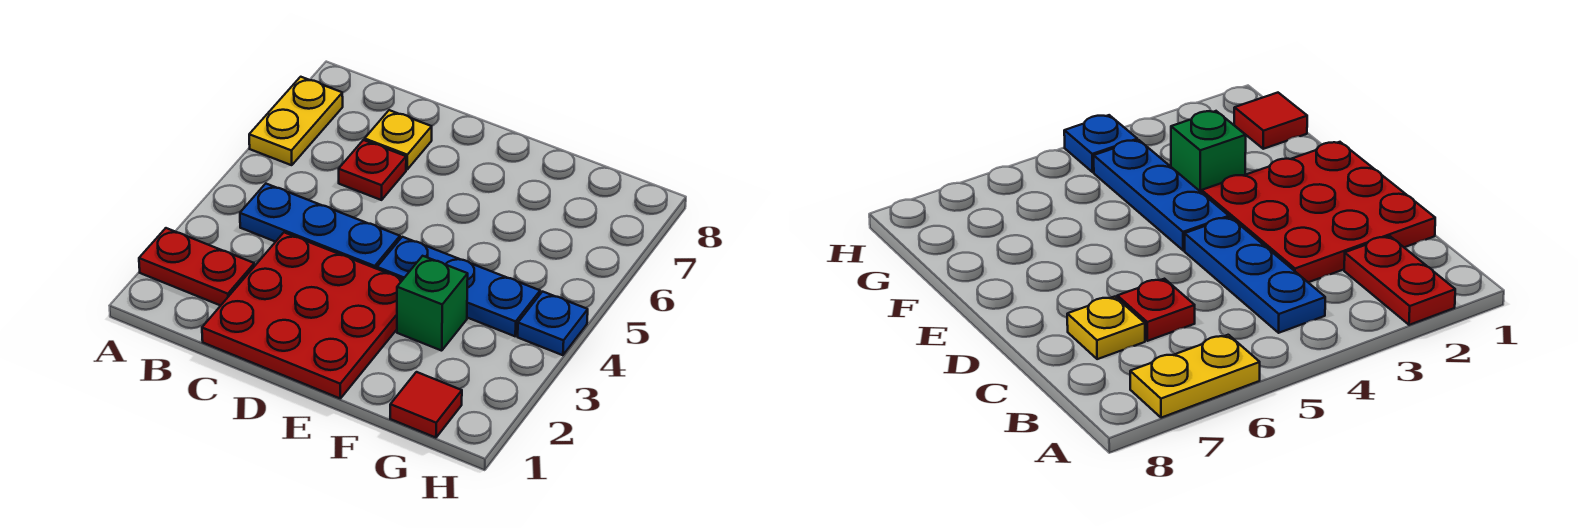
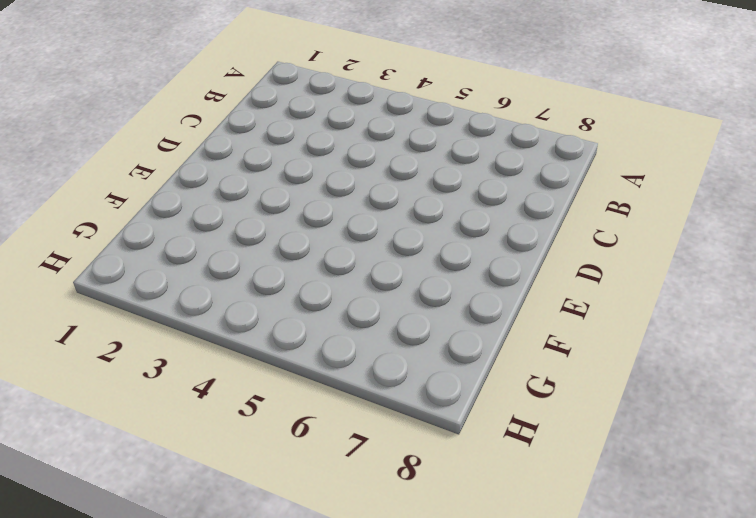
none -> red 1x2 plate [139,228,254,306]
none -> yellow 1x2 plate [249,77,343,165]

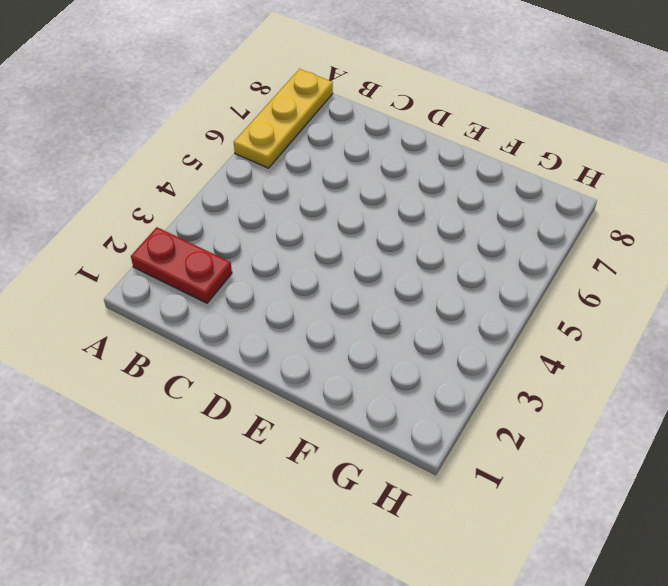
yellow 1x3 plate [234,69,333,168] -> yellow 1x2 plate [249,77,343,165]
none -> blue 1x3 plate [240,184,400,269]
none -> red 3x3 plate [202,232,403,399]

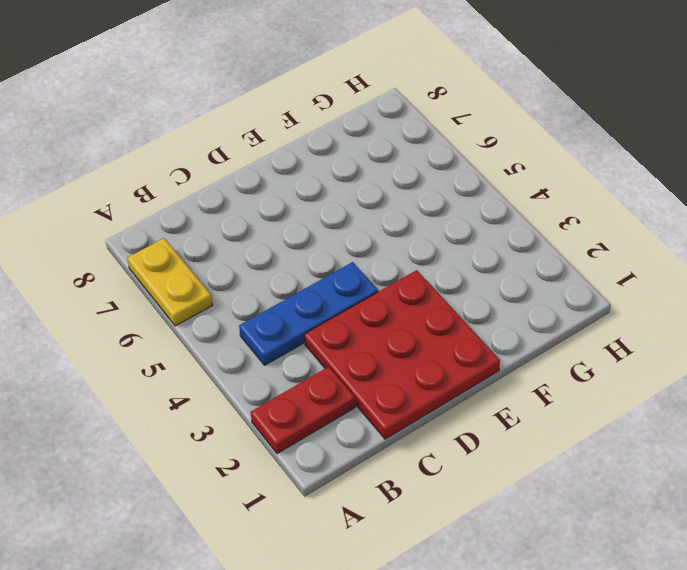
none -> red 1x1 plate [339,140,406,200]
none -> yellow 1x1 plate [365,110,432,169]

